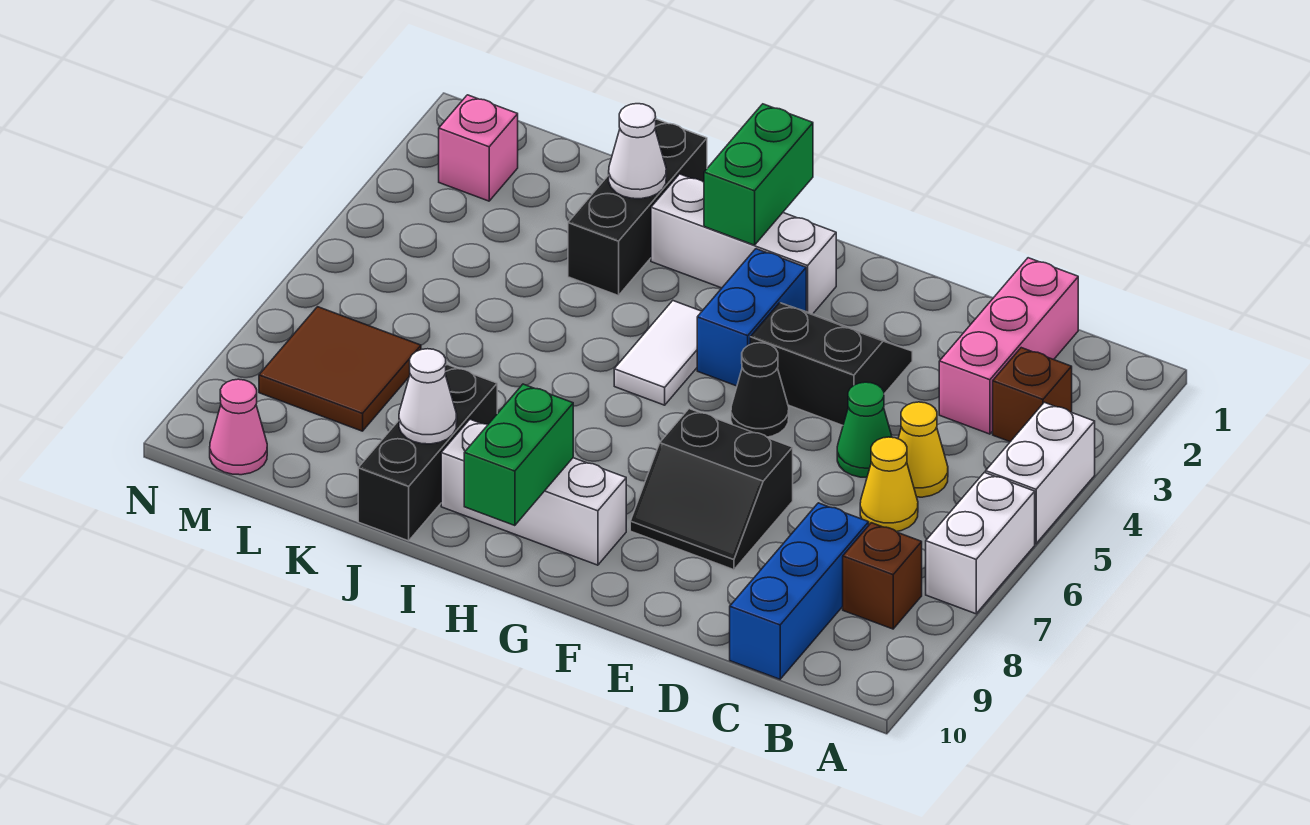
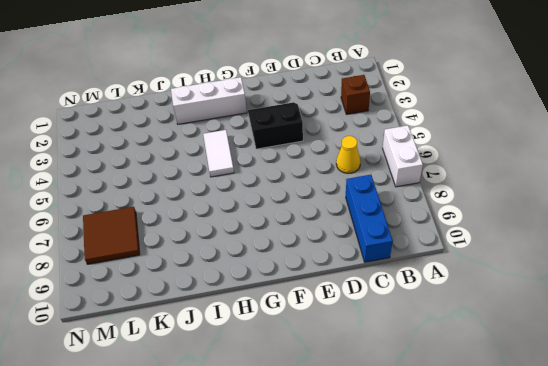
none -> white 1x2 brick [986,402,1095,544]
none -> brown 1x1 brick [843,523,922,629]
none -> pink 1x3 brick [939,258,1078,434]

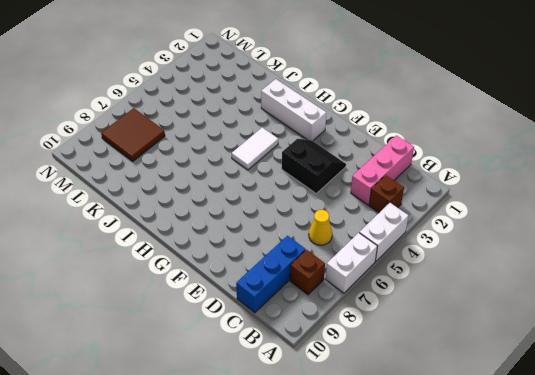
none -> yellow 1x1 cone [898,402,948,497]
none -> green 1x1 cone [837,382,892,477]
none -> black 2x2 slope [630,409,793,570]

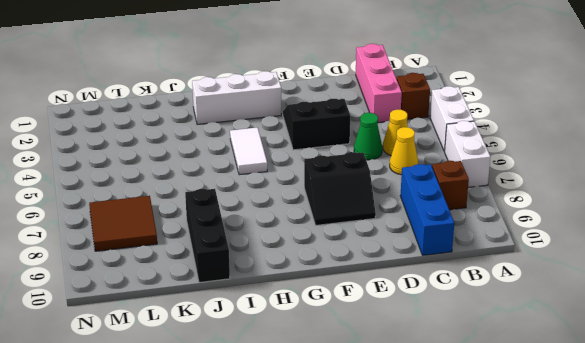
none -> black 1x1 cone [731,343,789,437]
none -> blue 1x2 brick [697,249,806,386]
none -> white 1x3 brick [441,419,626,565]

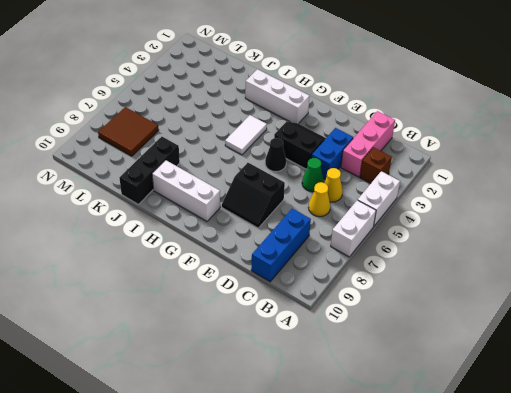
blue 1x2 brick [311,128,353,179] -> blue 1x2 brick moved to [697,249,806,386]
none -> brown 1x1 brick [843,523,922,629]
none -> black 1x3 brick [568,119,707,296]
none -> pink 1x1 brick [439,95,518,201]

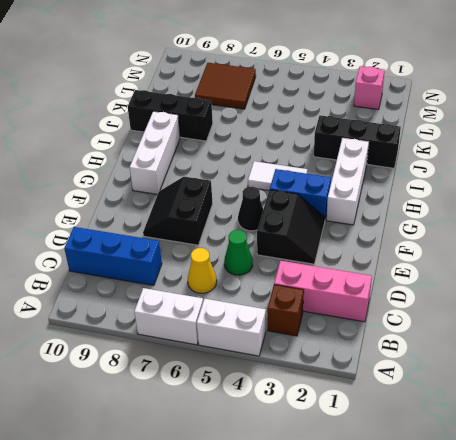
none -> brown 1x1 brick [843,523,922,629]
none -> yellow 1x1 cone [898,402,948,497]
none -> pink 1x1 cone [210,379,267,475]

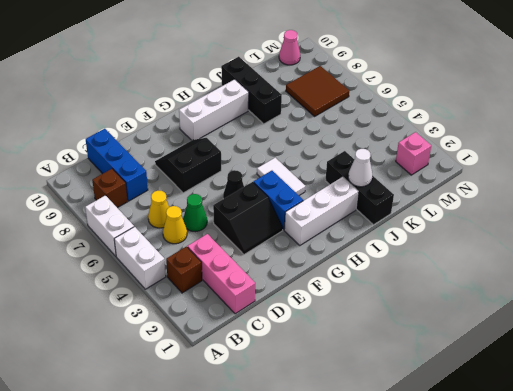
none -> green 1x2 brick [704,104,813,245]
none -> green 1x2 brick [464,384,573,526]
none -> white 1x1 cone [399,349,457,444]

